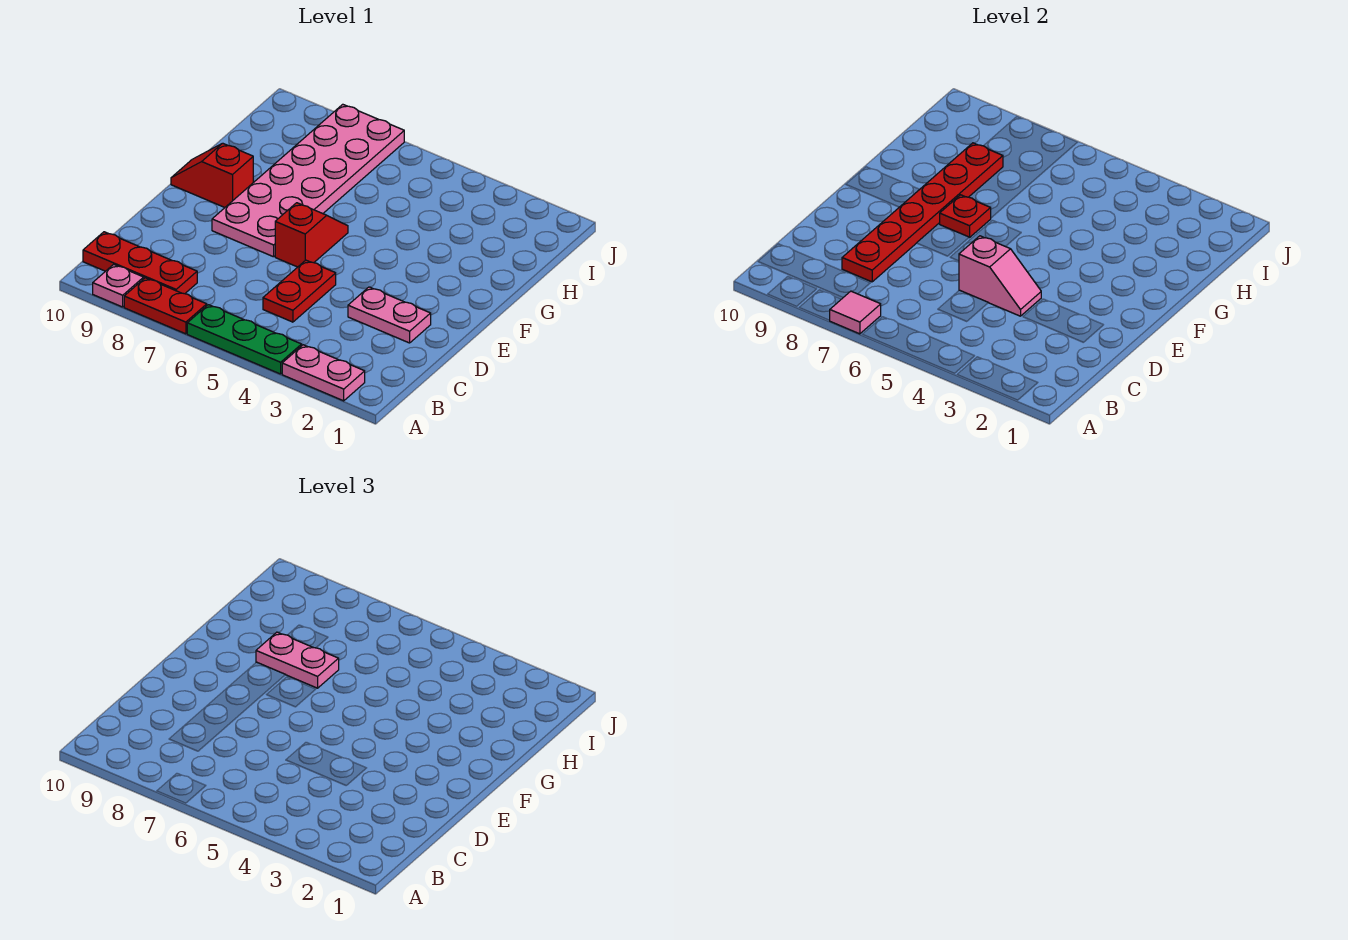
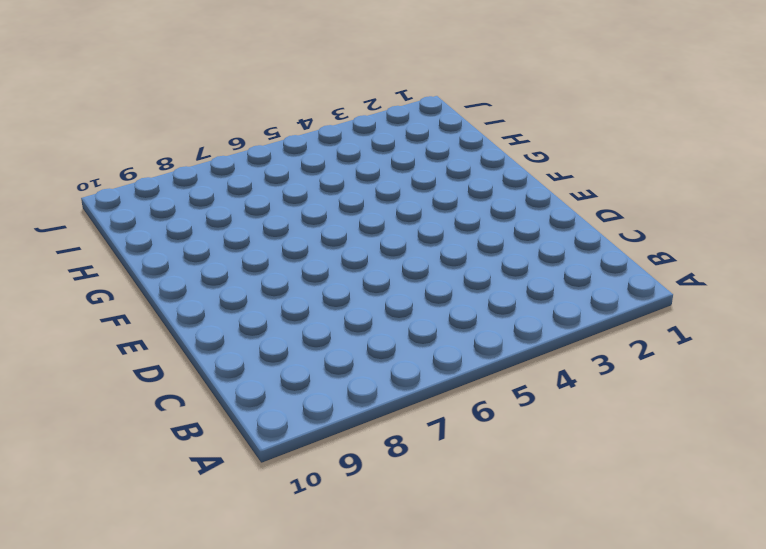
none -> pink 1x2 plate [282,345,365,401]
none -> green 1x3 plate [187,305,302,374]
none -> red 1x2 plate [124,278,207,334]

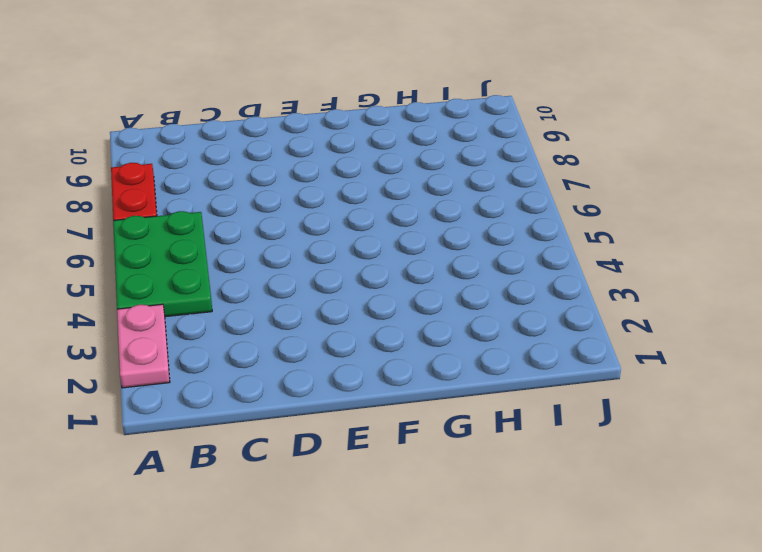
green 2x3 plate [113,211,212,317] -> green 1x3 plate [187,305,302,374]
none -> pink 1x1 plate [93,264,144,307]
none -> red 1x3 plate [83,232,197,294]
none -> red 1x2 plate [263,260,336,322]

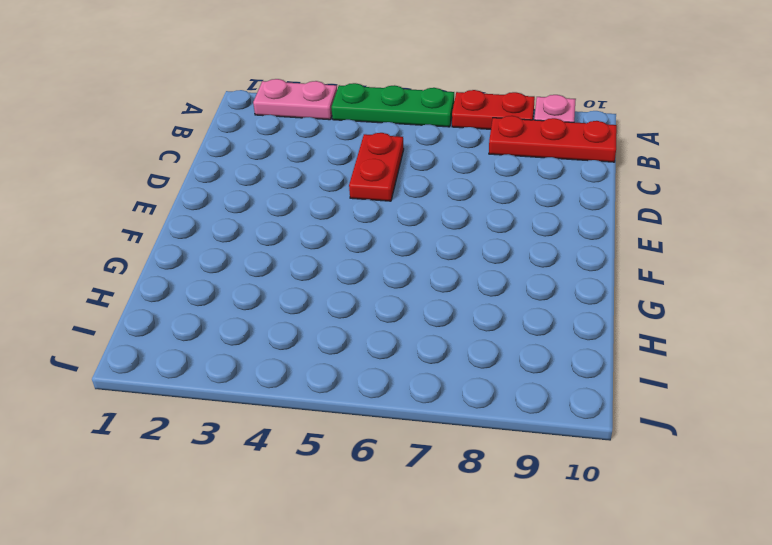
none -> pink 1x2 plate [348,287,431,343]
none -> red 1x2 slope [275,203,348,267]
none -> pink 2x6 plate [212,104,404,257]

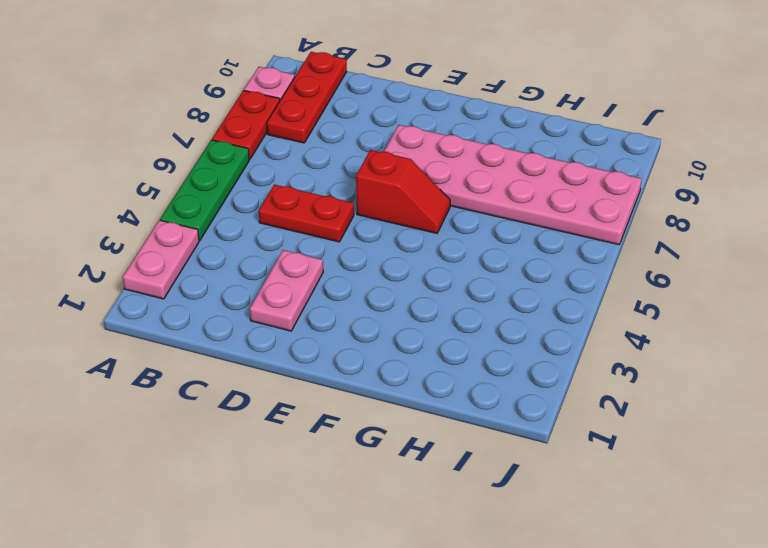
none -> red 1x2 slope [171,143,253,207]
none -> pink 1x1 tile [829,291,881,334]
none -> red 1x6 plate [842,143,1003,282]

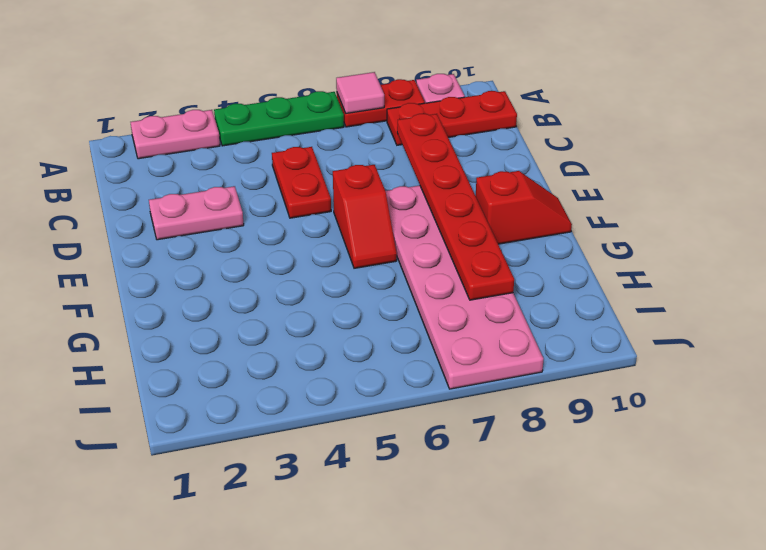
none -> pink 1x2 slope [959,236,1041,316]
none -> red 1x1 plate [940,195,991,237]
none -> pink 1x2 plate [256,632,339,688]

